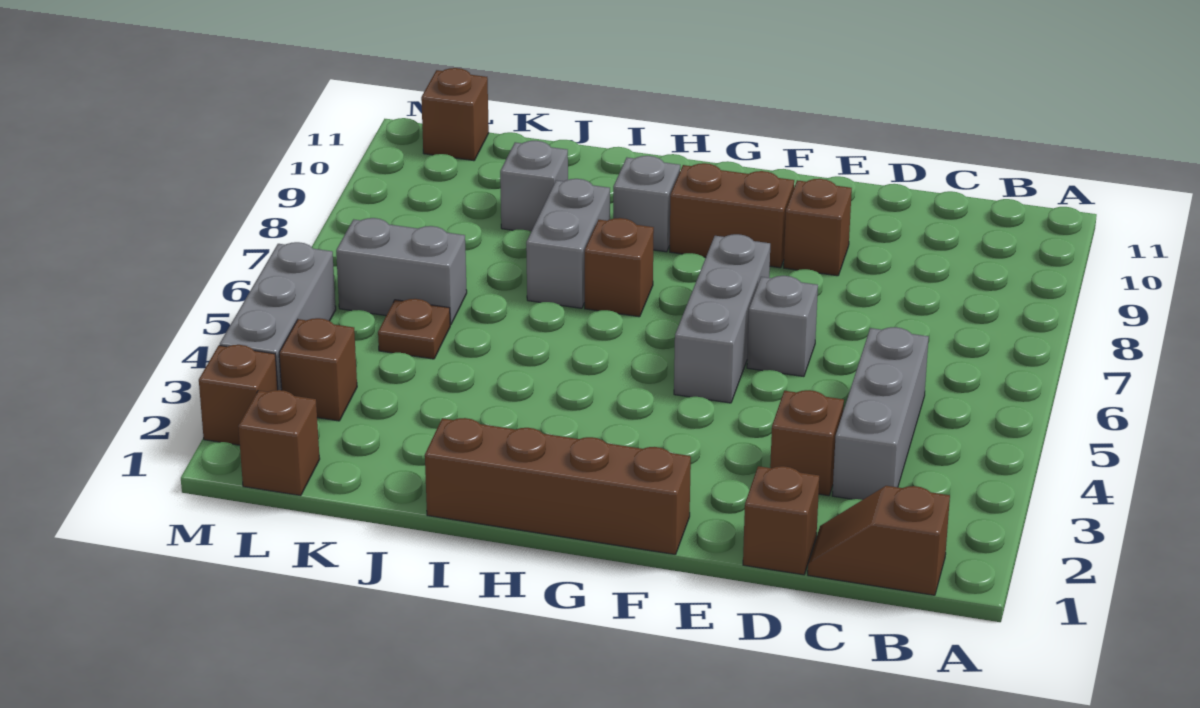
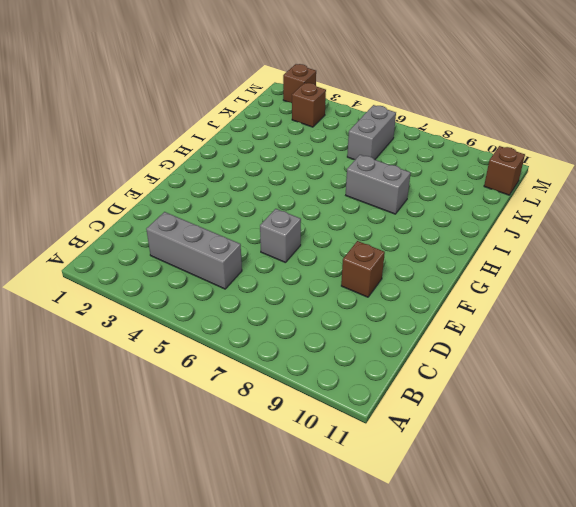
none -> brown 1x2 slope [808,486,950,595]
none -> brown 1x1 brick [743,466,819,575]
none -> brown 1x1 brick [770,390,844,496]

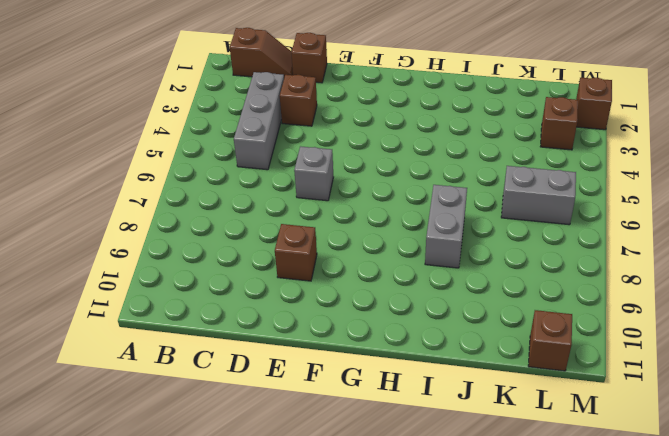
none -> brown 1x4 brick [425,418,691,555]
none -> grey 1x3 brick [674,234,770,403]
none -> brown 1x2 brick [670,163,794,268]

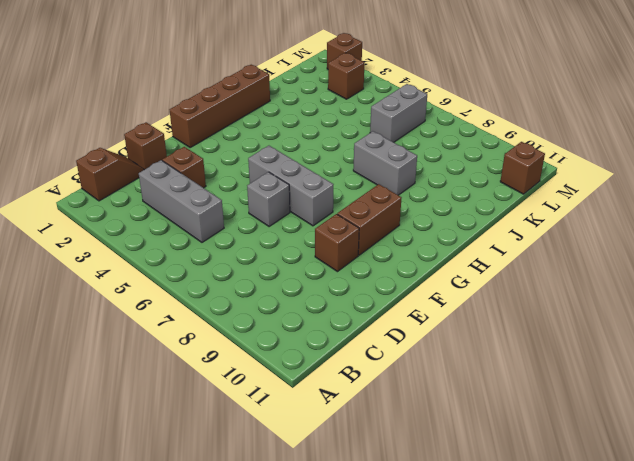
none -> brown 1x1 brick [585,218,654,317]
none -> grey 1x1 brick [613,156,680,252]
none -> grey 1x1 brick [500,141,568,232]

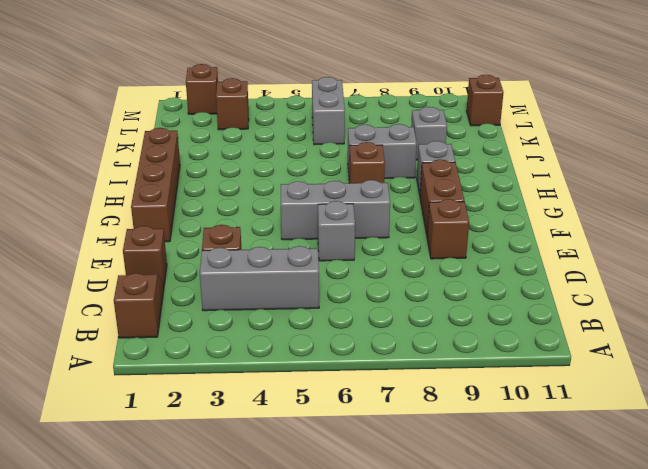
none -> brown 1x1 plate [378,299,450,359]
none -> brown 1x1 brick [238,390,320,496]
none -> grey 1x3 brick [220,242,336,390]

